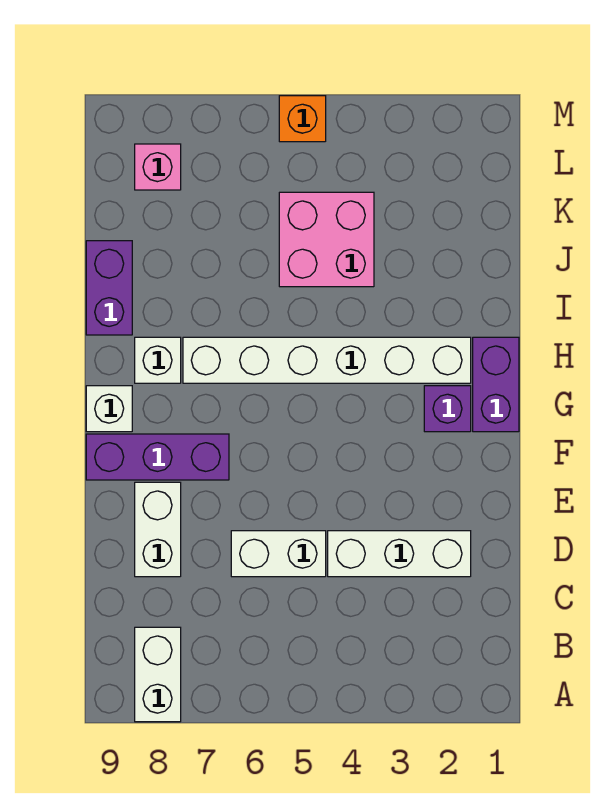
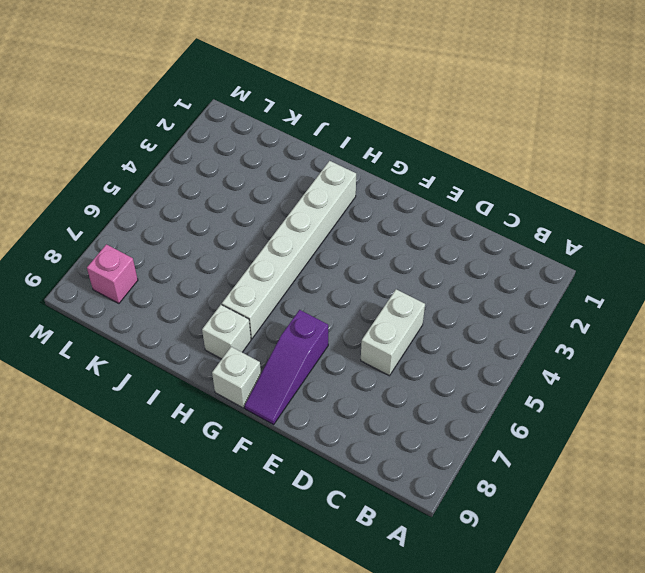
purple 1x3 slope [245,310,328,425] -> purple 1x3 brick [86,434,229,480]
none -> white 1x2 brick [135,627,181,722]
none -> white 1x3 brick [328,531,471,577]
none -> white 1x2 brick [135,482,181,577]

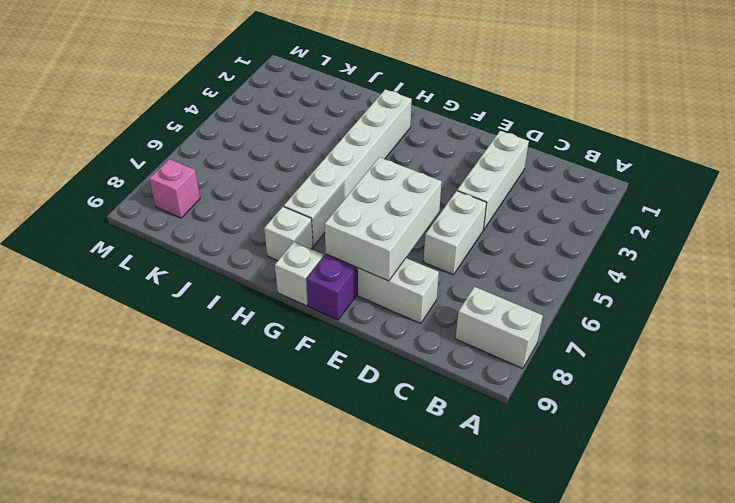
white 2x3 brick [324,157,442,281] -> none
none -> purple 1x2 brick [473,337,519,432]
none -> purple 1x1 brick [424,386,471,432]
none -> purple 1x2 brick [86,241,132,335]

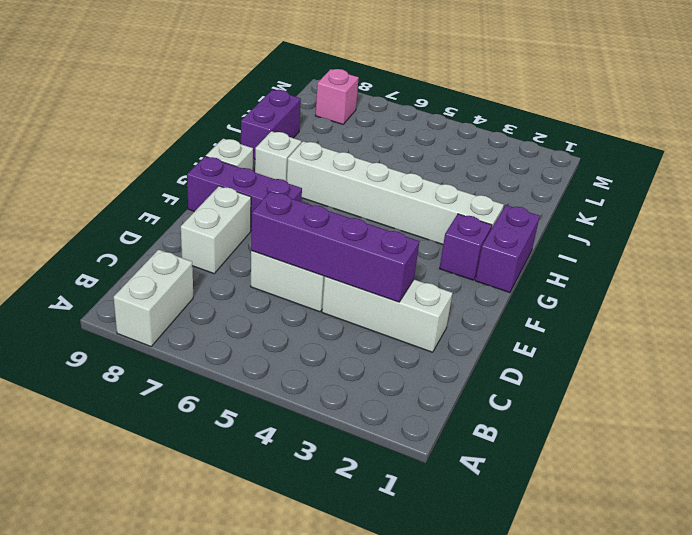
purple 1x4 brick [251,192,419,302] -> none
none -> pink 2x2 brick [279,192,374,287]
none -> orange 1x1 brick [279,96,326,142]

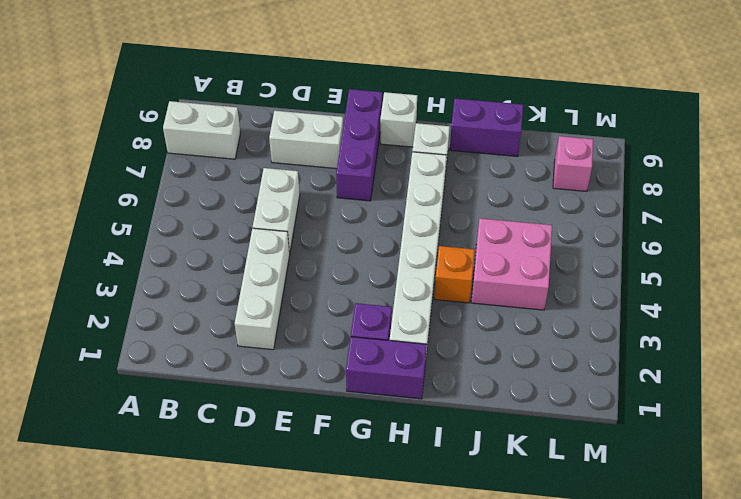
orange 1x1 brick [434,246,475,303] -> orange 1x1 brick moved to [279,96,326,142]

